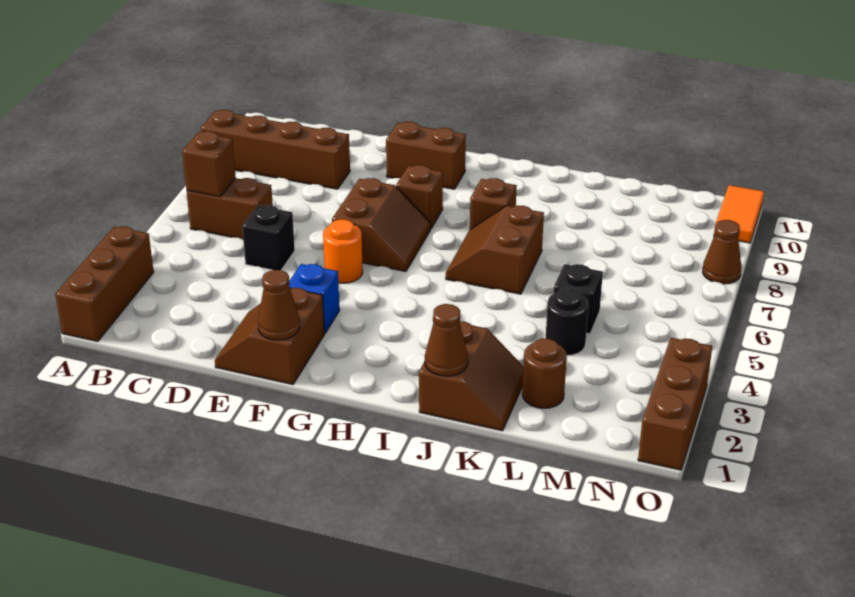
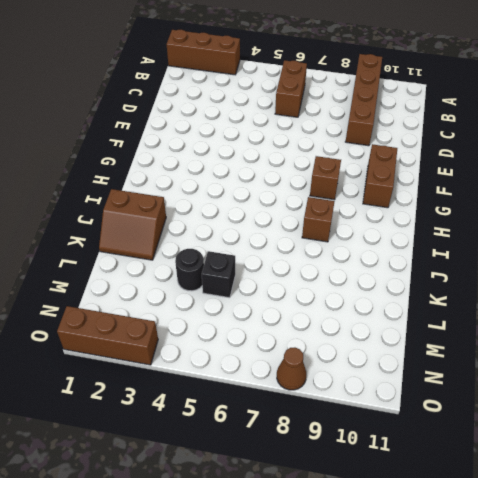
none -> black 1x1 brick [242,205,295,270]
none -> brown 2x2 slope [215,288,325,385]
none -> blue 1x1 brick [289,264,340,333]

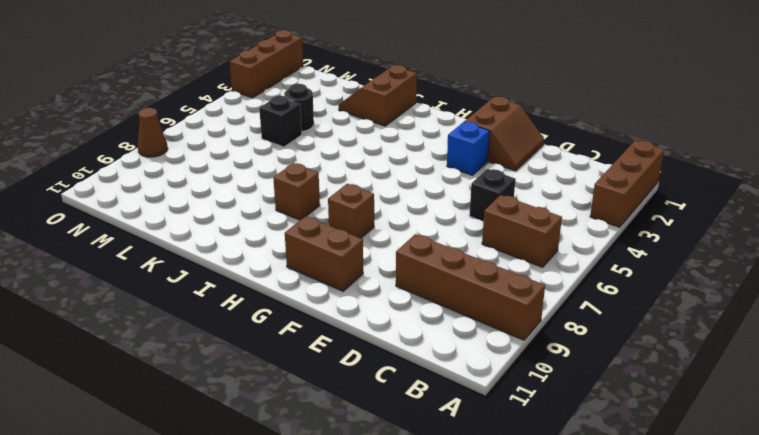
none -> orange 1x1 round brick [323,219,363,283]
none -> brown 2x2 slope [332,178,431,272]
none -> brown 2x2 slope [446,206,544,294]

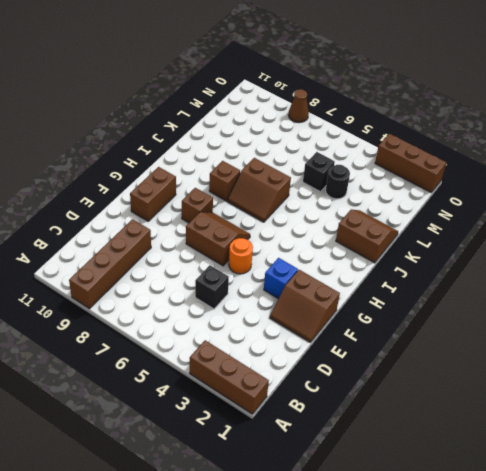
none -> brown 1x2 brick [187,178,273,239]
none -> brown 1x1 round brick [522,338,567,408]
none -> orange 1x2 tile [714,185,764,243]

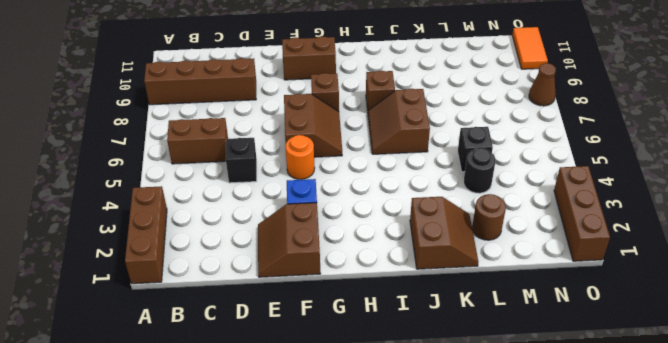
none -> brown 1x1 brick [182,131,236,197]
none -> brown 1x1 cone [258,270,300,340]
none -> brown 1x1 cone [425,304,468,376]

